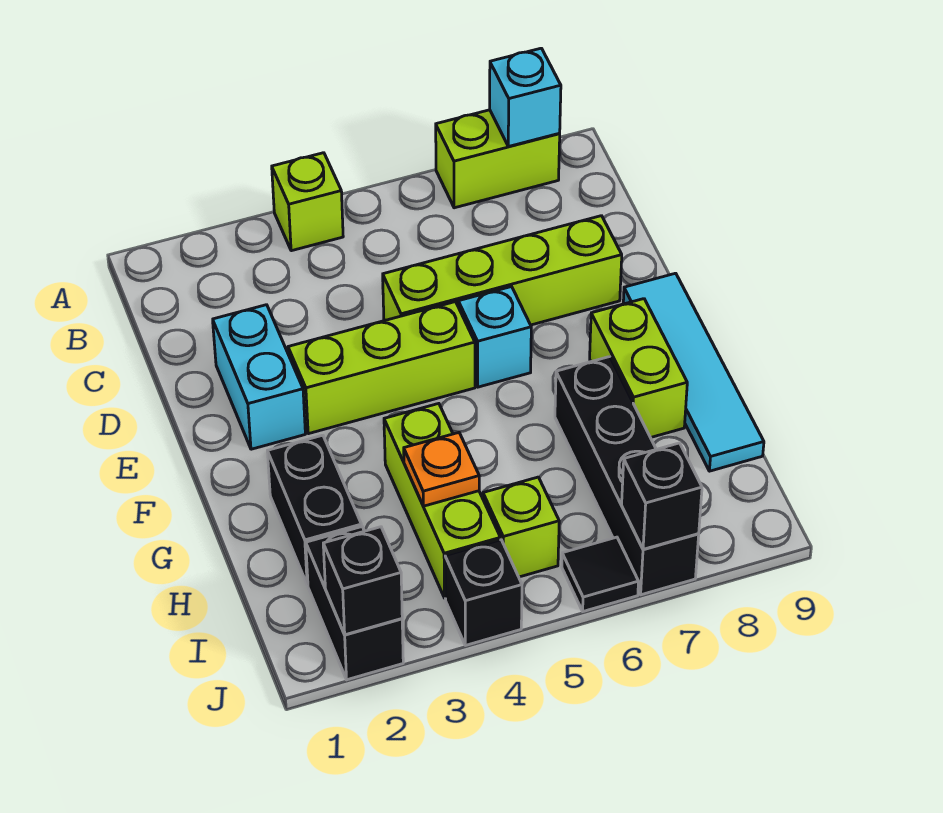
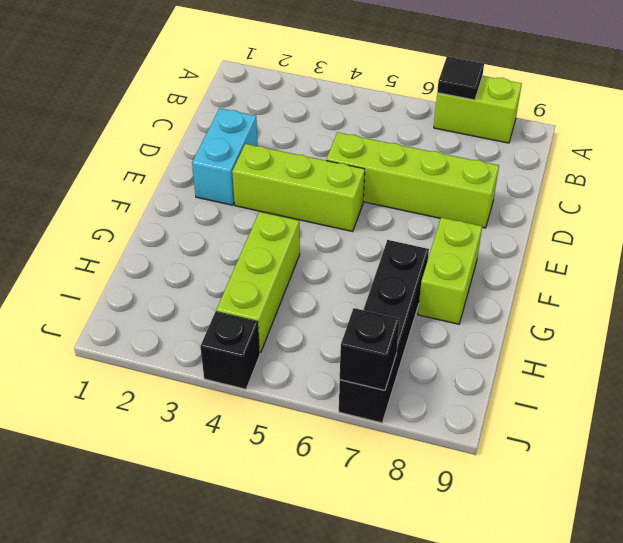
black 1x1 tile [437,57,484,100] -> black 1x1 tile moved to [562,537,639,611]
none -> lime 1x1 brick [272,153,343,251]
none -> cyan 1x1 brick [458,287,531,387]
none -> cyan 1x4 tile [623,273,764,471]

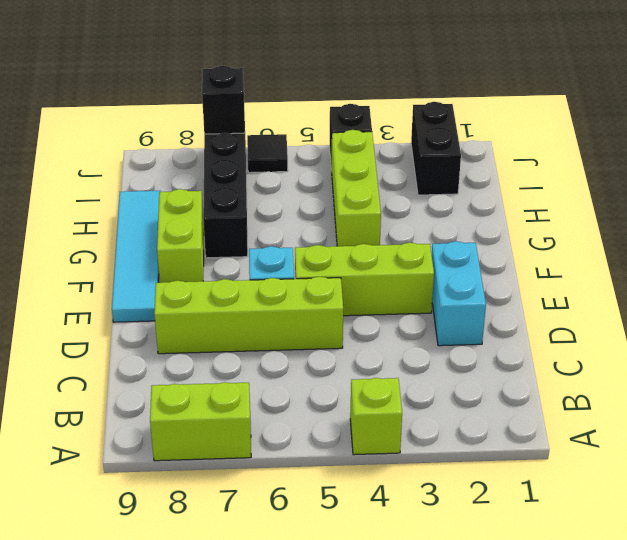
none -> black 1x2 brick [267,435,362,585]
none -> lime 1x1 brick [483,477,559,577]
none -> cyan 1x1 brick [490,48,561,147]

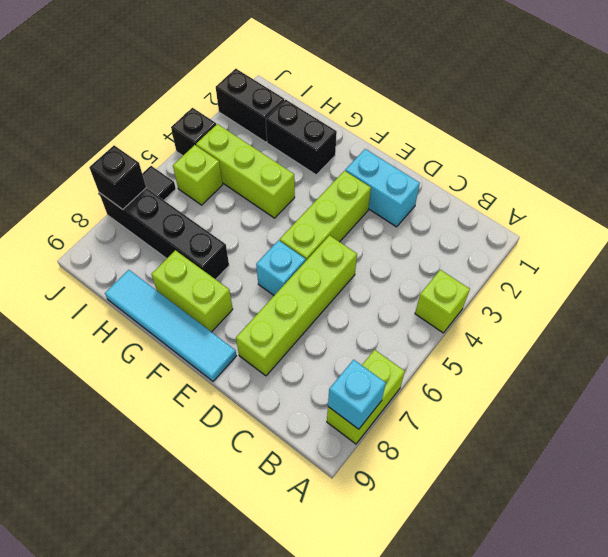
none -> orange 1x1 plate [404,433,479,506]
none -> black 1x1 brick [323,527,402,635]

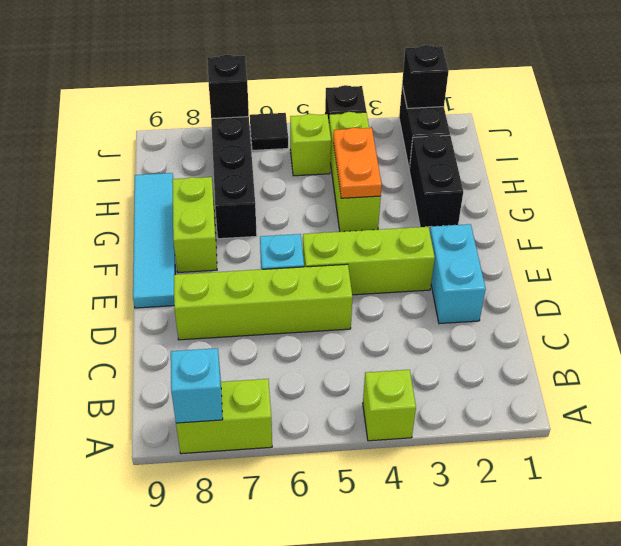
orange 1x2 plate [333,128,382,198] -> orange 1x1 plate [404,433,479,506]

